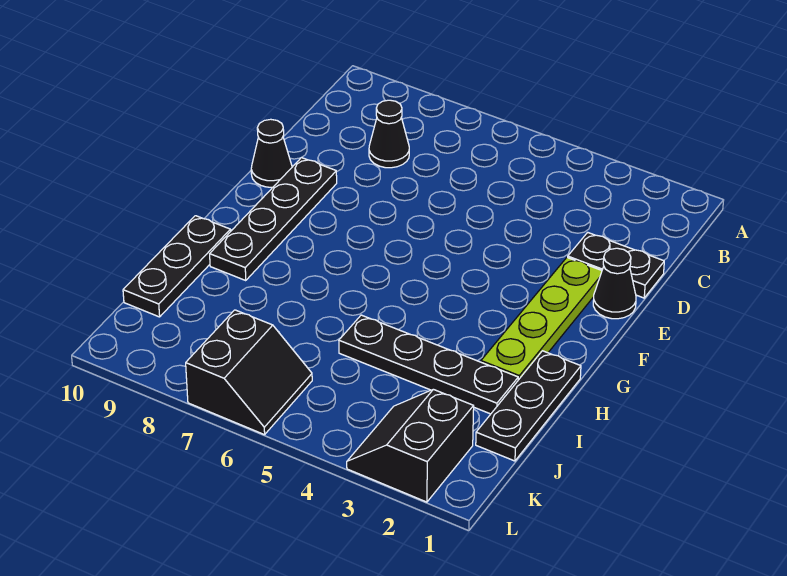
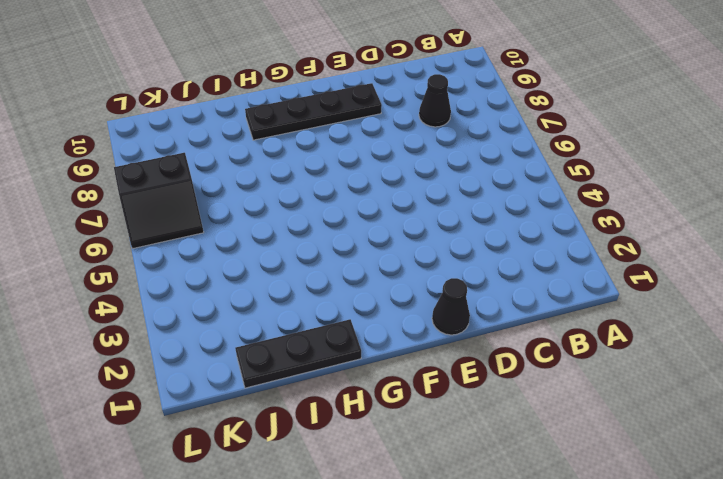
none -> black 1x2 plate [568,232,664,298]
none -> lime 1x4 plate [481,257,602,380]

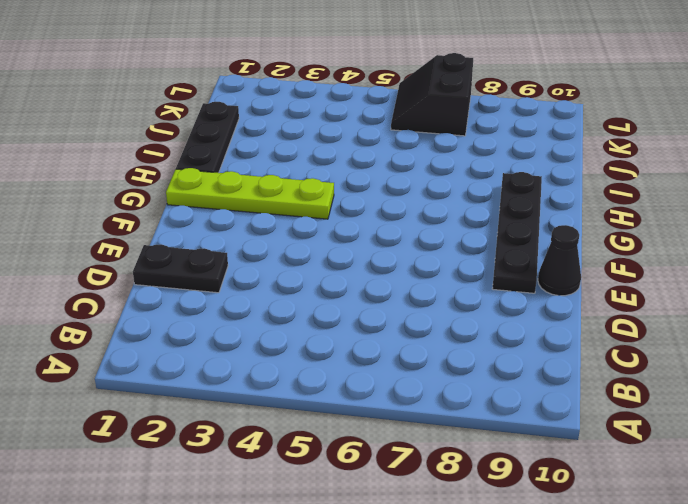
lime 1x4 plate [166,168,334,219] -> lime 1x4 plate turned to [481,257,602,380]
none -> black 1x1 cone [369,100,409,168]
none -> black 1x1 cone [593,248,636,319]

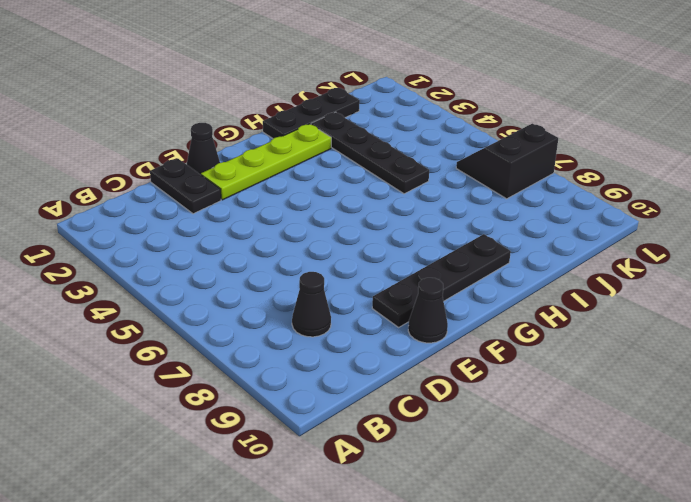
none -> black 1x3 plate [123,216,231,317]
none -> black 2x2 slope [347,389,474,502]

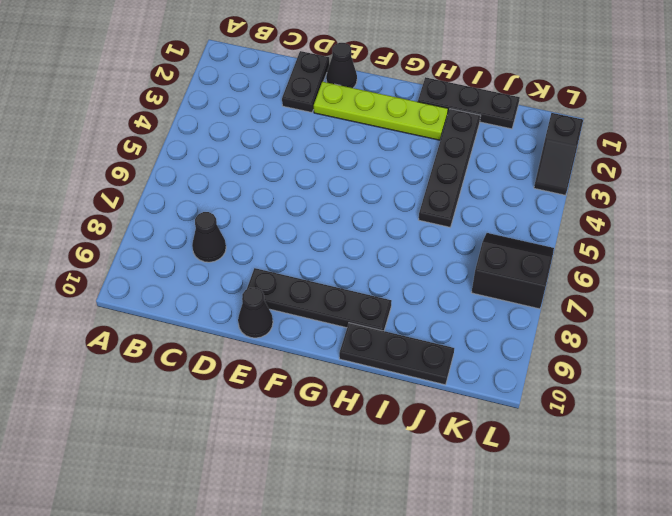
black 1x2 slope [534,113,583,195] -> black 2x2 slope [347,389,474,502]

